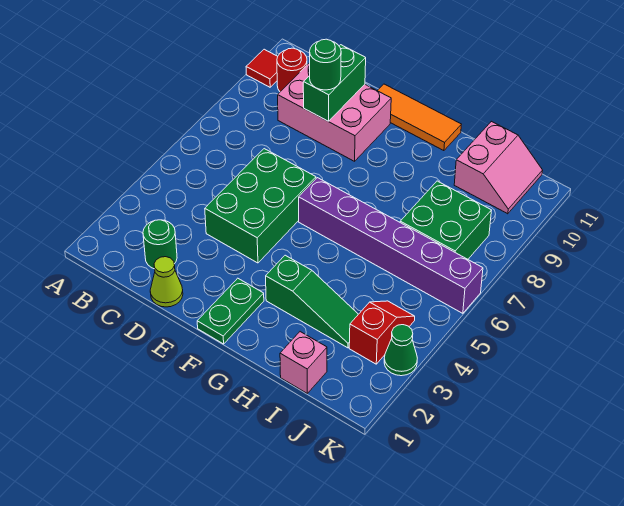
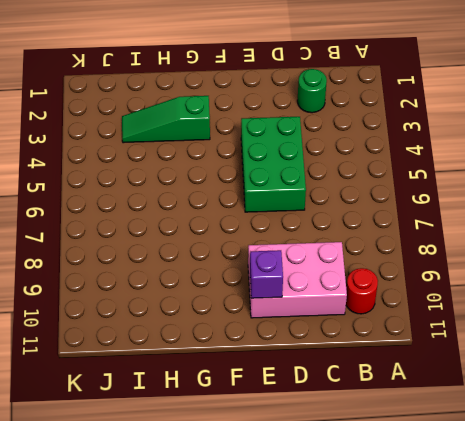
purple 1x1 brick [250,250,283,298] -> none
none -> red 1x1 tile [246,49,278,87]
none -> lime 1x1 cone [150,257,183,307]
none -> orange 1x3 tile [377,84,461,151]

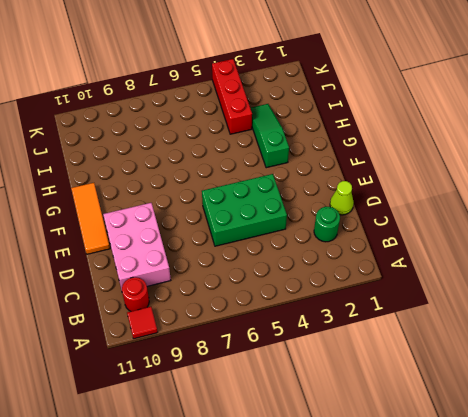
red 1x3 brick [212,59,252,134] -> red 1x2 slope [349,301,415,364]
none -> green 1x2 plate [197,278,264,344]
none -> purple 1x6 brick [299,178,483,313]
none -> pink 1x1 brick [280,332,327,393]

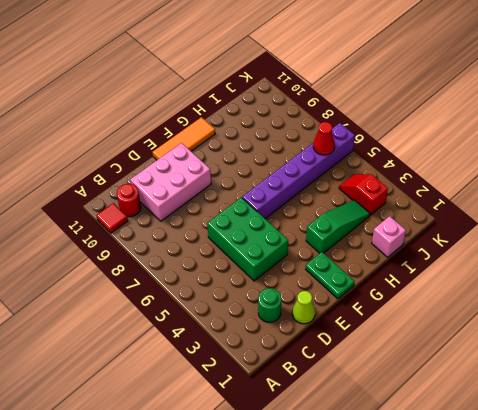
red 1x1 cone [313,122,335,155] -> none
none -> green 2x2 brick [400,181,492,259]
none -> pink 2x2 slope [454,121,543,214]
none -> green 1x1 cone [384,325,417,376]

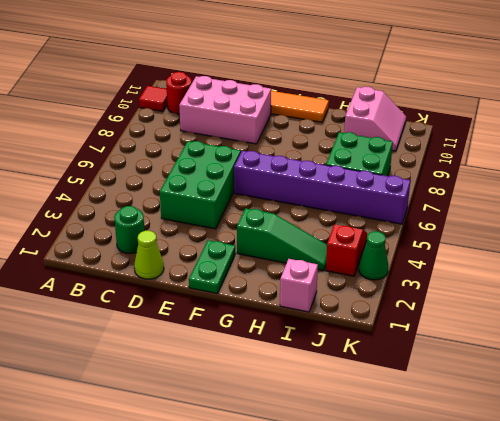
none -> green 1x2 brick [303,45,366,121]
none -> green 1x1 round brick [310,39,341,90]

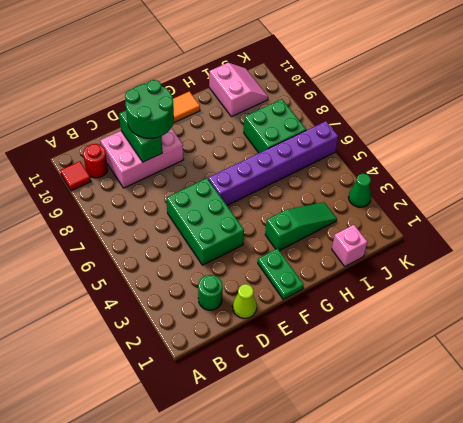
green 2x2 round brick [125,80,174,138] -> green 1x1 round brick [310,39,341,90]
none -> red 1x2 slope [349,301,415,364]

